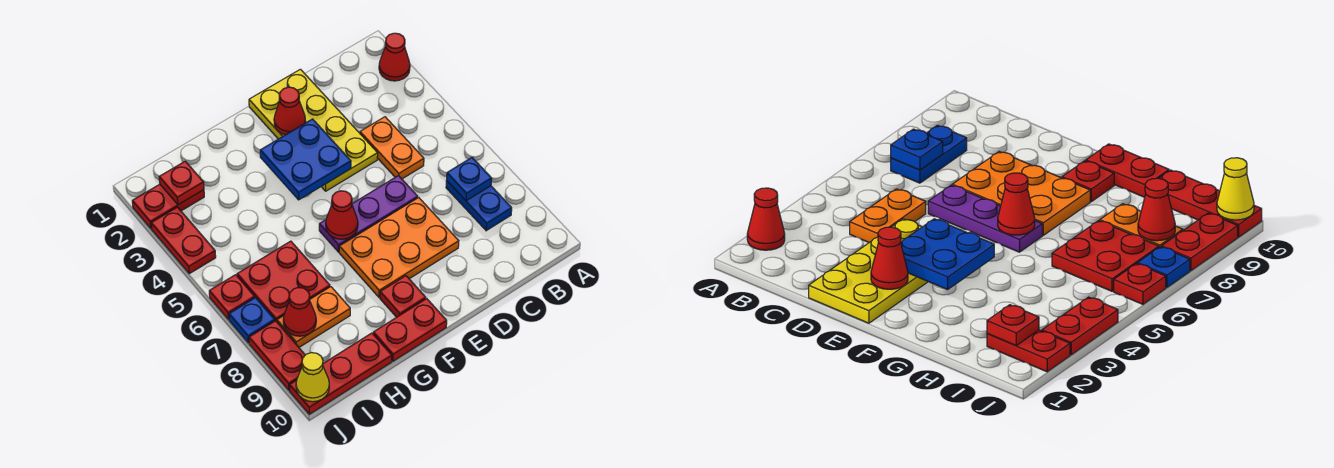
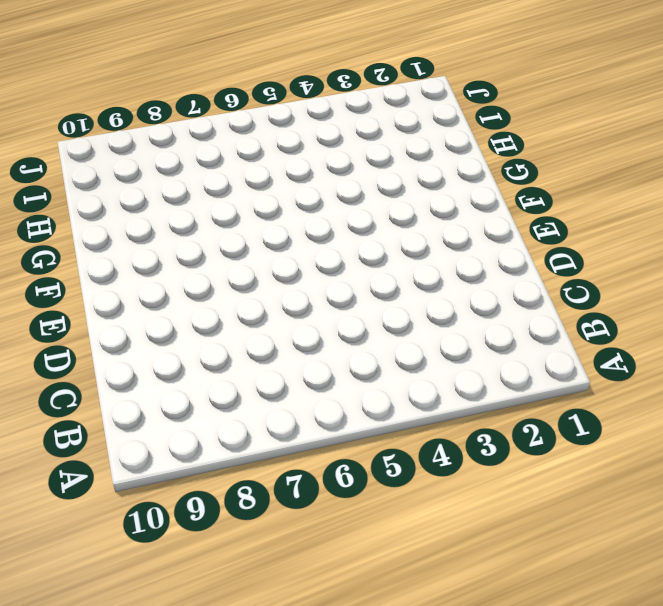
none -> red 1x1 cone [379,33,410,81]
none -> blue 1x2 plate [446,181,512,231]
none -> orange 1x2 plate [360,117,424,179]

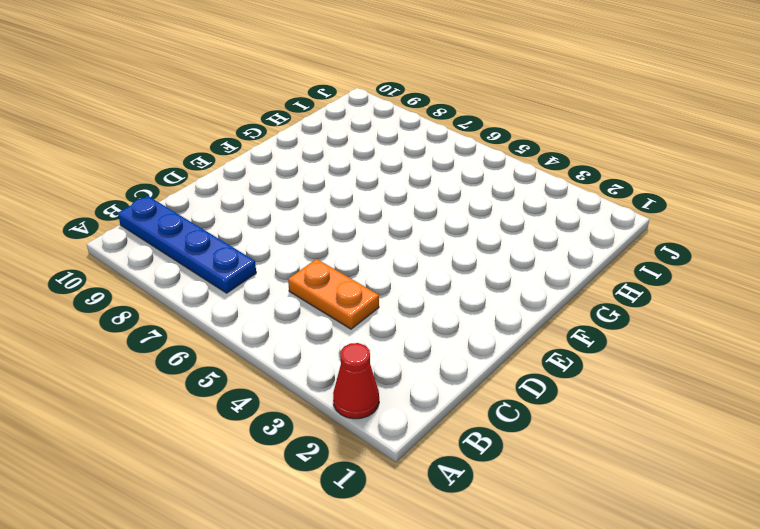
blue 1x4 plate [118,196,256,293] -> blue 1x2 plate [446,181,512,231]
none -> yellow 2x4 plate [249,69,378,191]
none -> purple 1x3 plate [319,175,418,252]
none -> orange 2x3 plate [339,198,459,297]

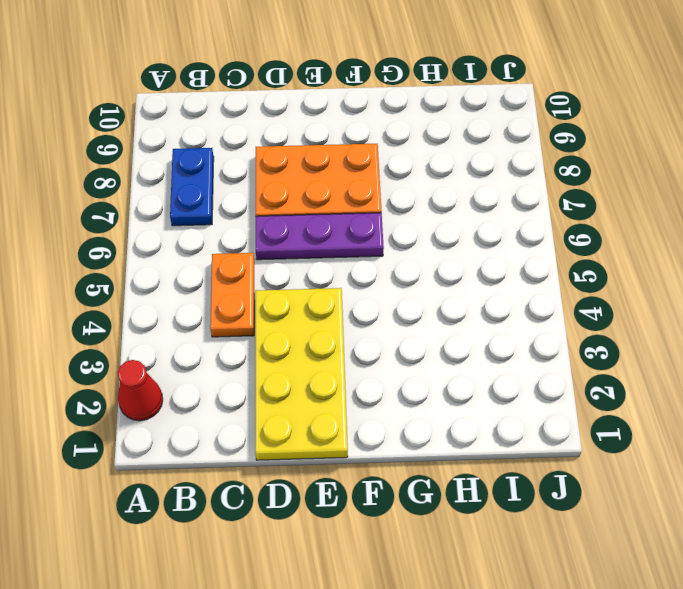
none -> red 1x1 plate [380,276,426,317]
none -> red 1x2 plate [373,299,447,361]
none -> red 2x2 plate [237,241,330,322]

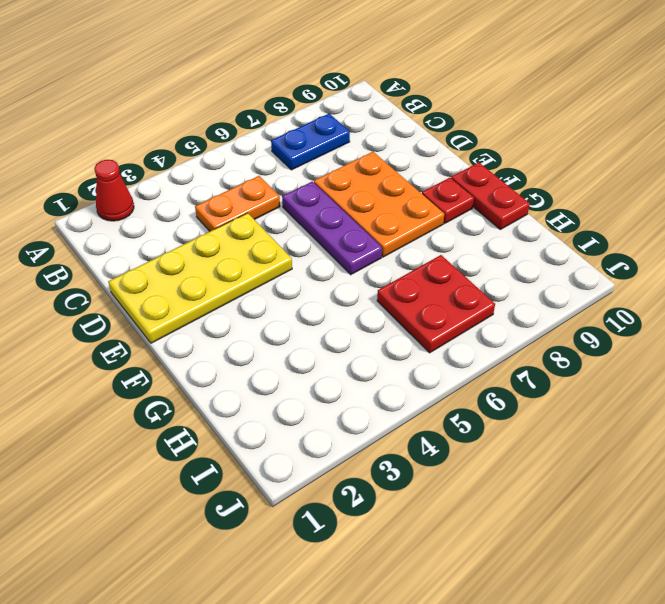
none -> orange 1x2 plate [277,287,350,347]
none -> red 1x3 plate [290,333,392,414]
none -> red 1x2 plate [132,184,204,229]

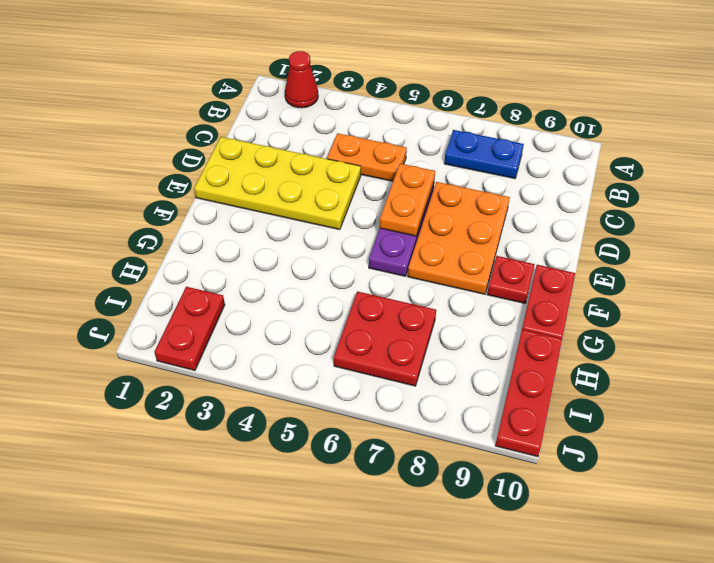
orange 1x2 plate [380,164,435,236] -> orange 1x2 plate moved to [277,287,350,347]
none -> red 1x2 plate [151,207,216,274]
none -> red 1x1 plate [209,275,255,320]
none -> blue 1x1 plate [229,298,275,343]

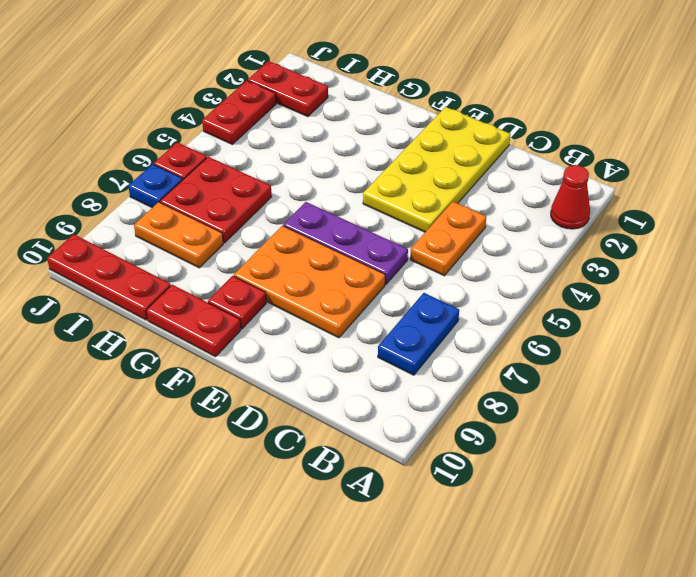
none -> red 1x2 plate [249,321,305,390]
none -> blue 1x1 plate [447,158,492,201]
none -> red 1x1 cone [274,87,306,135]

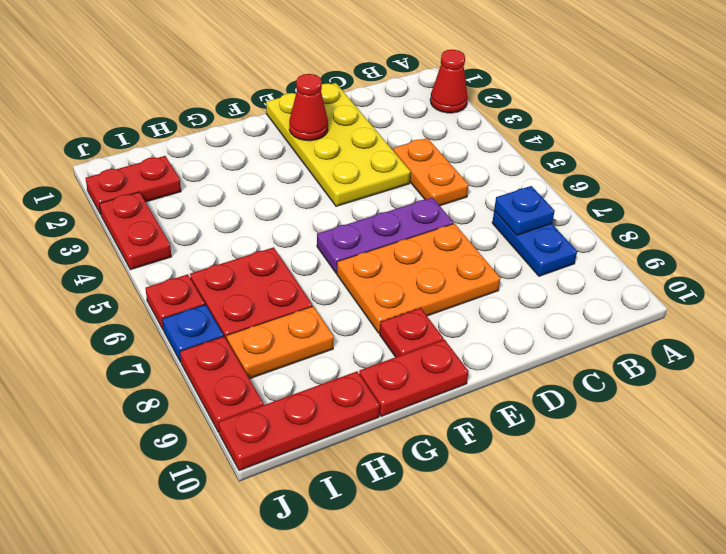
none -> blue 2x2 plate [260,119,351,200]
none -> red 1x1 cone [326,191,358,239]
none -> red 1x1 plate [159,161,204,205]

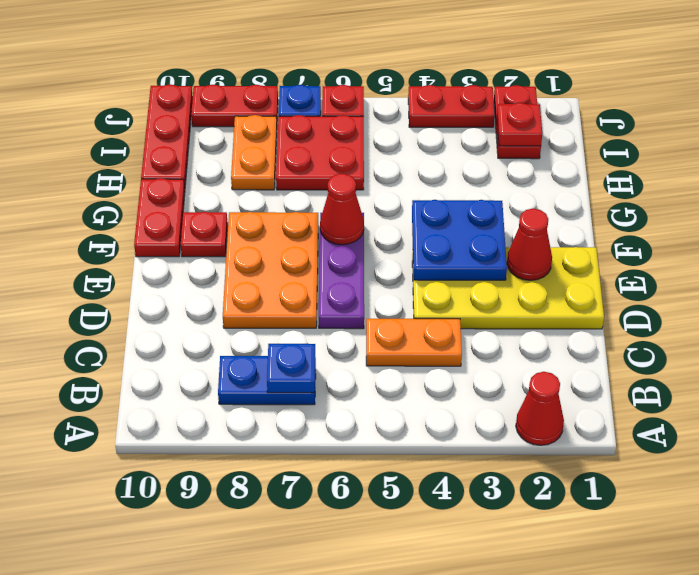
none -> red 1x1 cone [283,287,316,336]
none -> yellow 1x1 cone [296,353,329,402]

